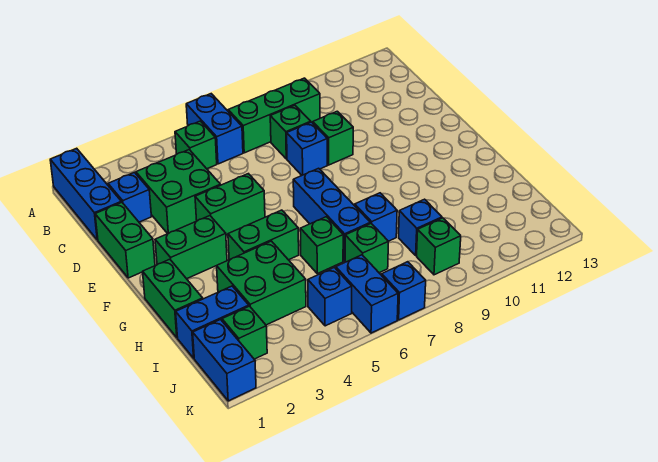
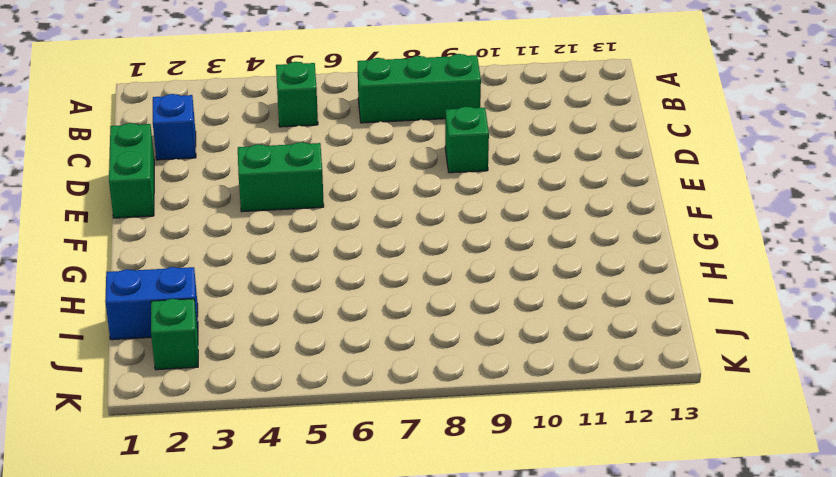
none -> blue 1x3 brick [50,148,121,240]
none -> blue 1x2 brick [186,94,243,164]
none -> green 2x2 brick [136,150,221,234]

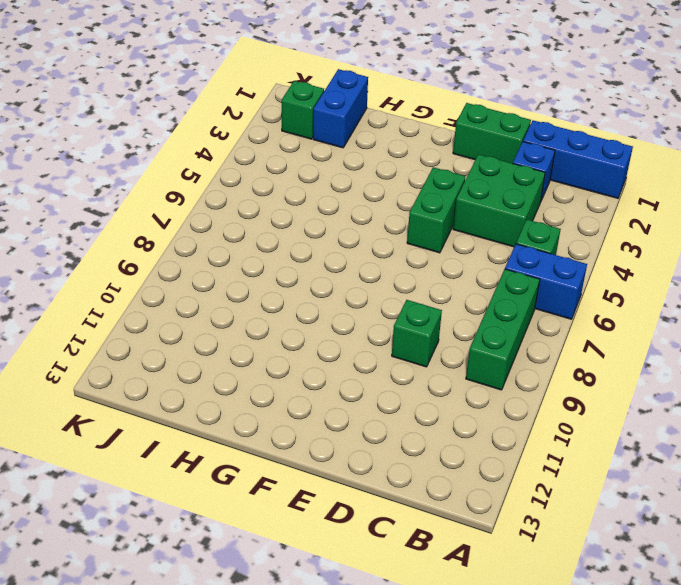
none -> green 1x1 brick [270,105,311,159]
none -> blue 1x1 brick [287,122,327,175]
none -> green 1x2 brick [155,216,227,279]

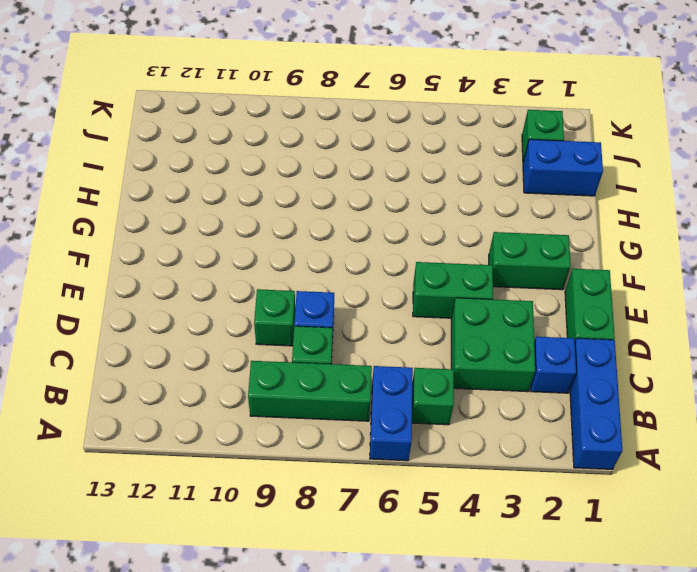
none -> blue 1x3 brick [293,168,370,261]
none -> green 1x2 brick [143,259,203,338]
none -> green 1x2 brick [228,210,299,260]

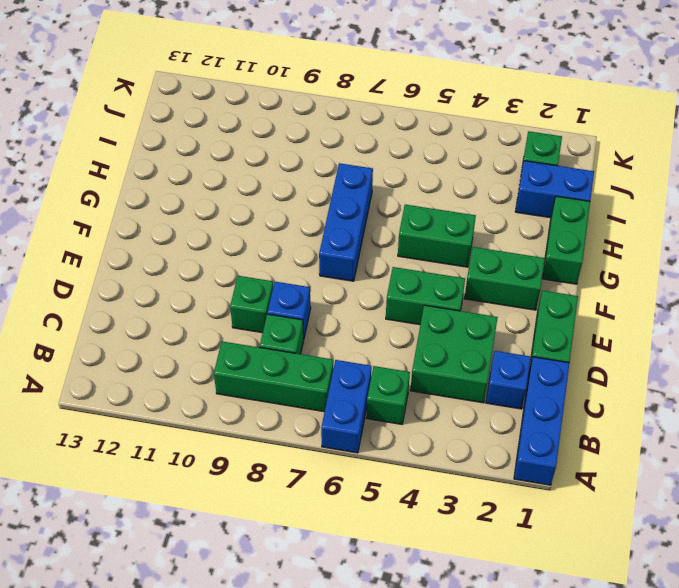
none -> green 2x2 brick [217,241,306,325]
none -> green 1x1 brick [300,217,343,274]
none -> blue 1x1 brick [355,193,397,241]

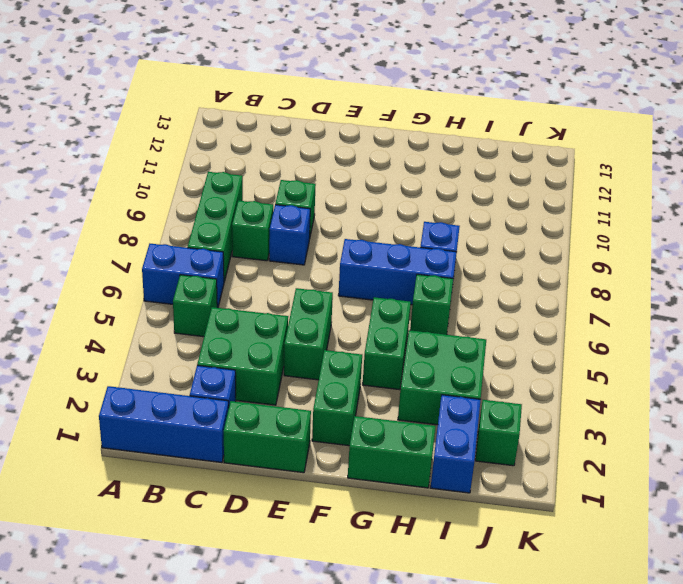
none -> green 1x1 brick [345,223,388,273]
none -> blue 1x1 brick [399,199,442,256]
none -> blue 1x2 brick [193,320,256,401]

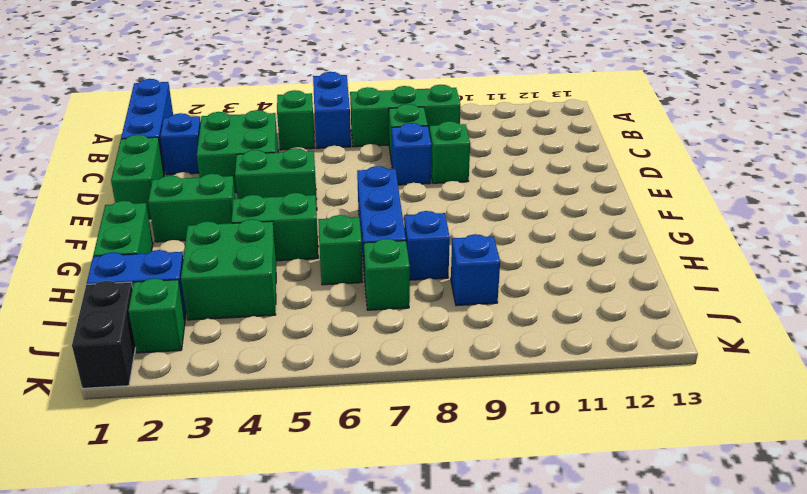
black 1x2 brick [72,281,136,388] -> blue 1x2 brick [193,320,256,401]
none -> blue 1x1 brick [308,267,352,326]
none -> blue 1x2 brick [336,255,398,333]
none -> green 1x1 brick [417,218,461,275]

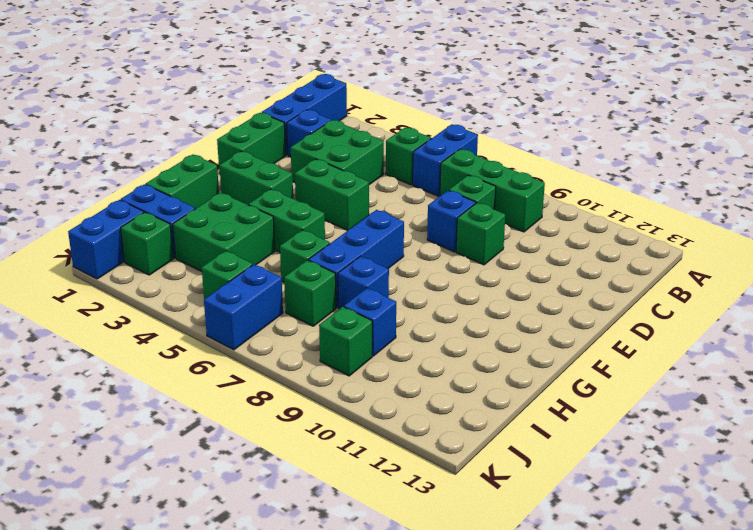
green 1x1 brick [202,251,253,299] -> blue 1x1 brick [308,267,352,326]
none -> blue 1x1 brick [382,262,426,320]

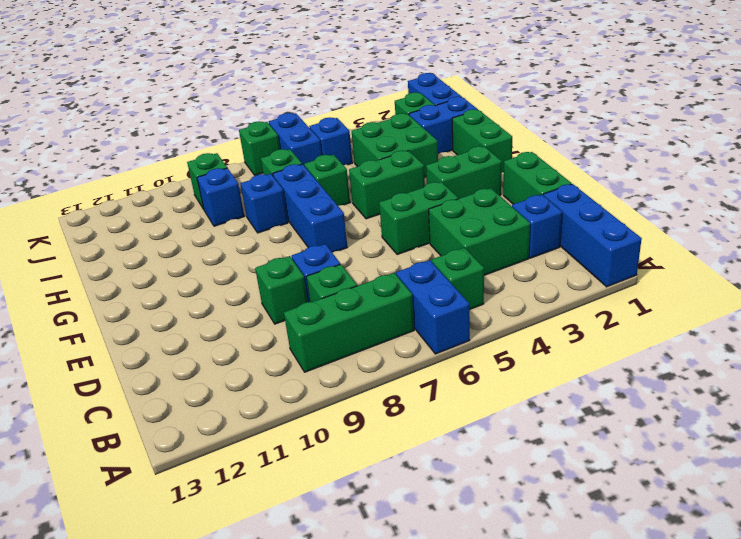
green 1x1 brick [239,121,280,175] -> blue 1x1 brick [382,262,426,320]

